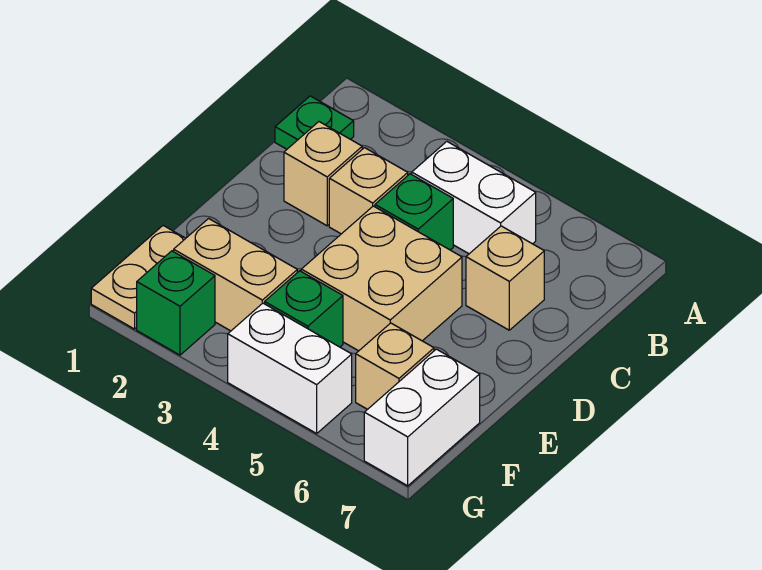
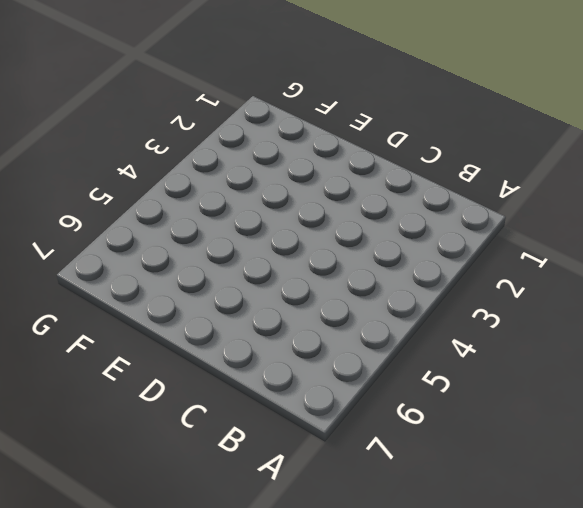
none -> green 1x1 plate [275,96,354,149]
none -> white 1x2 brick [412,142,536,254]
none -> tan 1x1 brick [284,122,362,226]

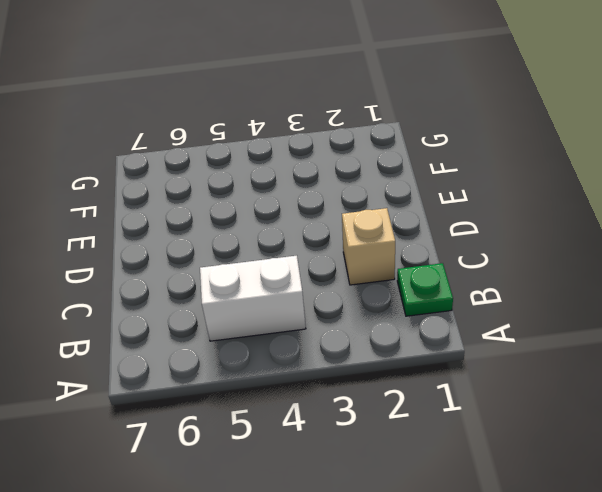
none -> tan 1x1 brick [329,148,408,234]
none -> green 1x1 brick [375,174,453,250]
none -> tan 1x1 brick [466,226,544,330]

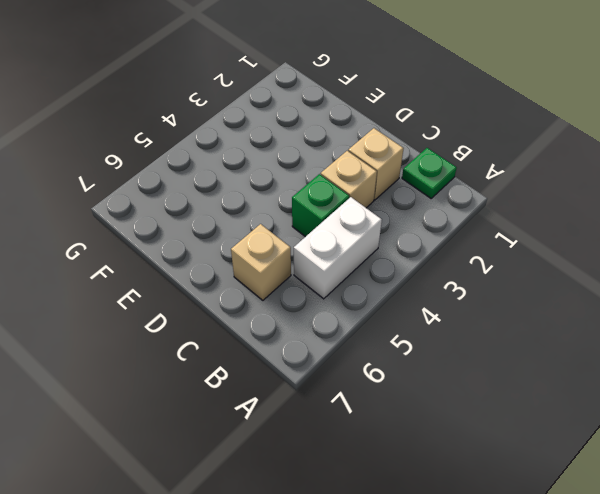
none -> tan 2x2 brick [301,206,462,351]
none -> tan 1x2 plate [91,226,186,329]
none -> tan 1x2 brick [174,219,297,331]

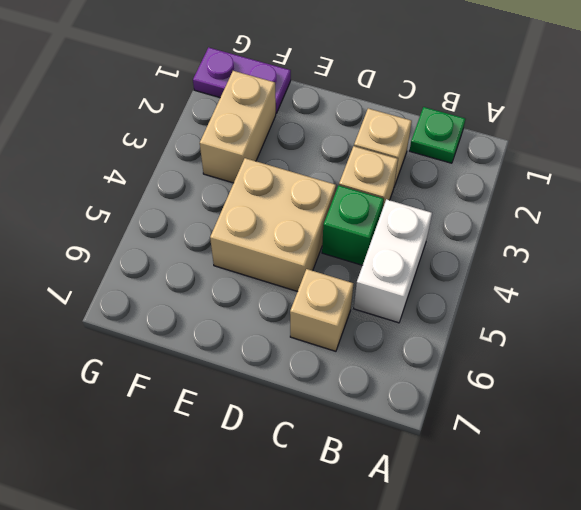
purple 1x2 plate [193,47,291,113] -> tan 1x2 plate [91,226,186,329]
none -> green 1x1 brick [265,271,343,347]
none -> tan 1x1 brick [356,323,434,409]
none -> white 1x2 brick [364,349,480,486]

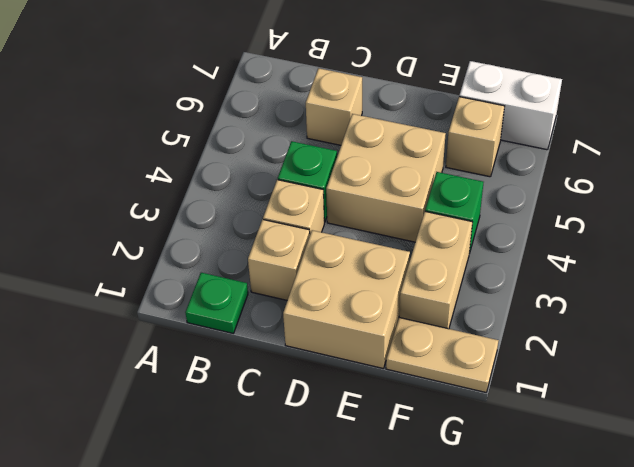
tan 2x2 brick [283,230,410,368] -> none
none -> white 1x2 brick [412,142,536,254]
none -> green 1x1 brick [137,251,215,355]
none -> white 1x2 brick [228,303,352,433]

